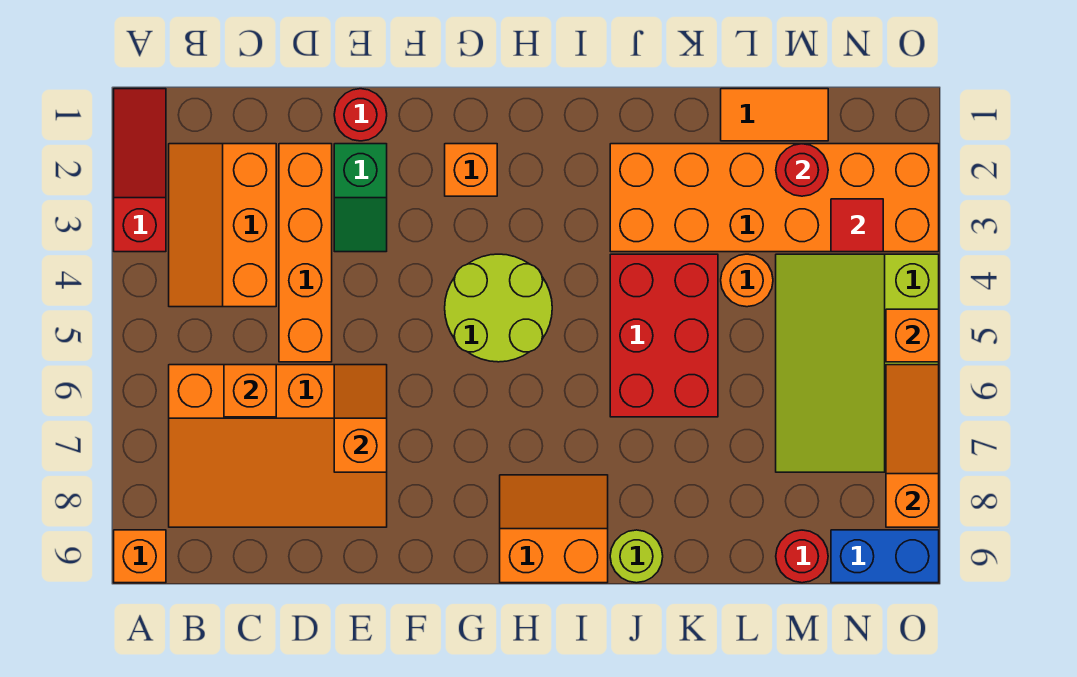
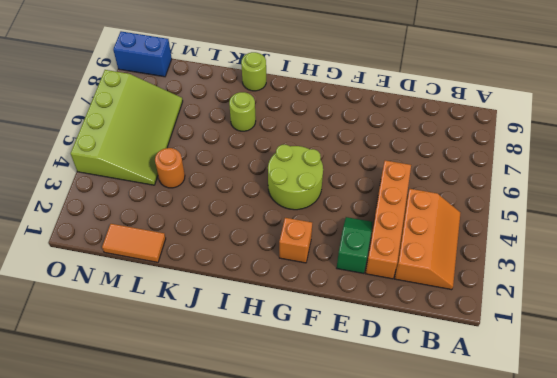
lime 1x1 round brick [229,92,256,131] -> none
none -> red 1x3 slope [114,89,166,252]
none -> orange 1x1 brick [114,530,166,583]
none -> orange 3x4 slope [169,365,387,527]

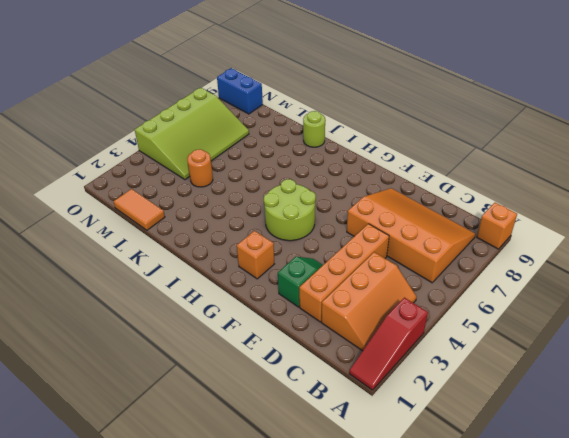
none -> red 1x1 round brick [334,89,387,141]
none -> orange 2x2 slope [500,475,608,583]
none -> orange 2x6 brick [610,144,939,252]

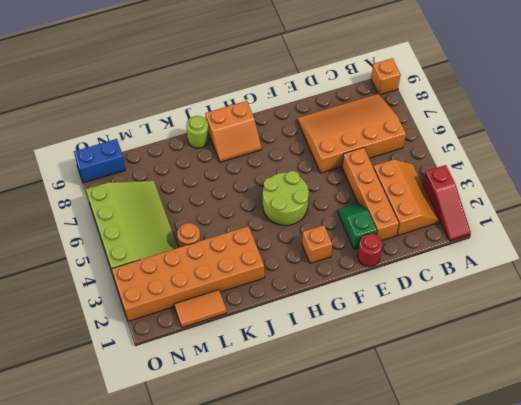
none -> red 2x3 brick [610,254,718,417]
none -> red 1x1 round brick [776,530,828,583]
none -> orange 1x1 brick [224,365,276,417]

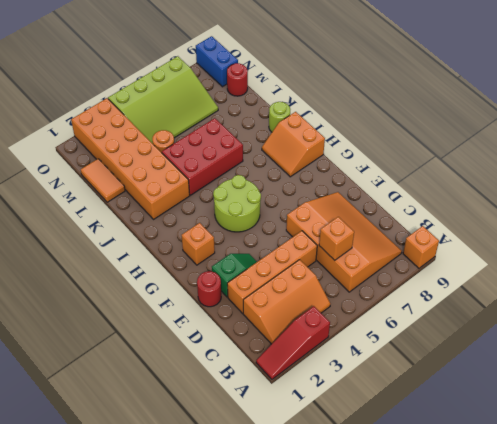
none -> orange 1x2 slope [334,365,387,472]
none -> red 1x1 round brick [776,144,828,196]
none -> red 1x1 tile [831,199,883,252]

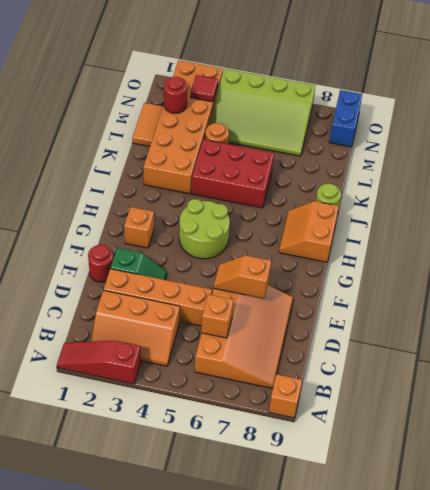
none -> red 1x1 round brick [776,530,828,583]
none -> orange 1x1 brick [886,309,939,362]
none -> orange 1x3 slope [886,365,939,527]

